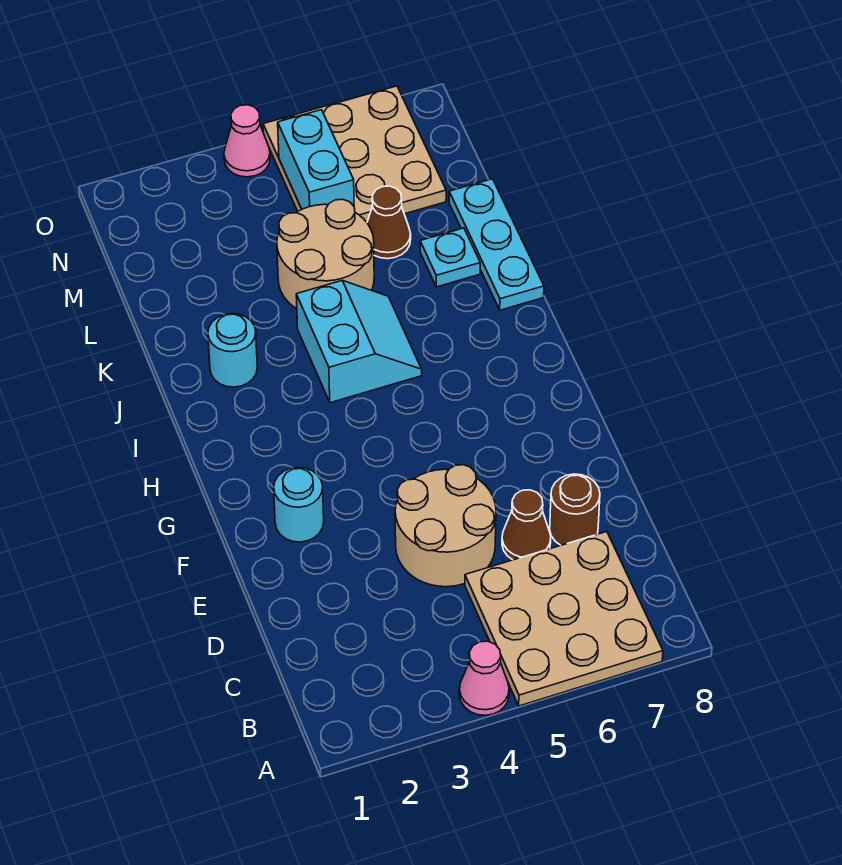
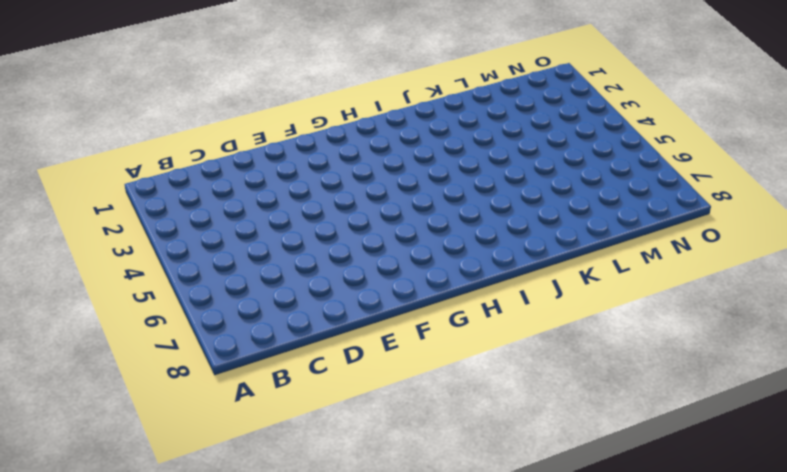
none -> pink 1x1 cone [459,641,509,715]
none -> tan 3x3 plate [465,532,663,706]
none -> tan 2x2 round brick [395,465,496,587]

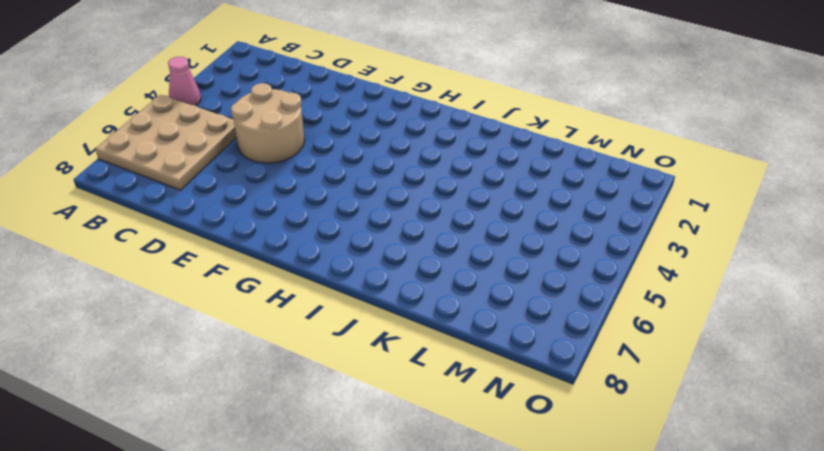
none -> brown 1x1 cone [502,490,551,560]
none -> brown 1x1 round brick [550,474,600,545]
none -> cyan 1x1 round brick [274,467,324,542]

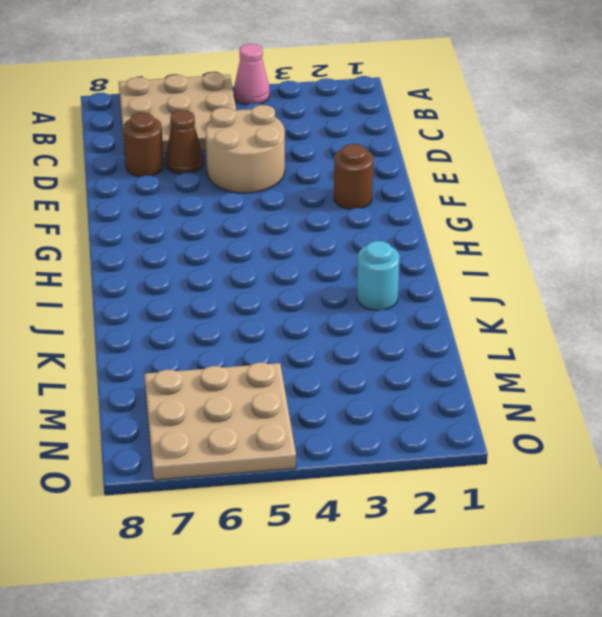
brown 1x1 round brick [334,144,373,209] -> cyan 1x1 round brick [274,467,324,542]
none -> cyan 2x2 slope [296,281,422,403]
none -> cyan 1x3 plate [449,179,544,310]
none -> tan 2x2 round brick [277,199,374,309]

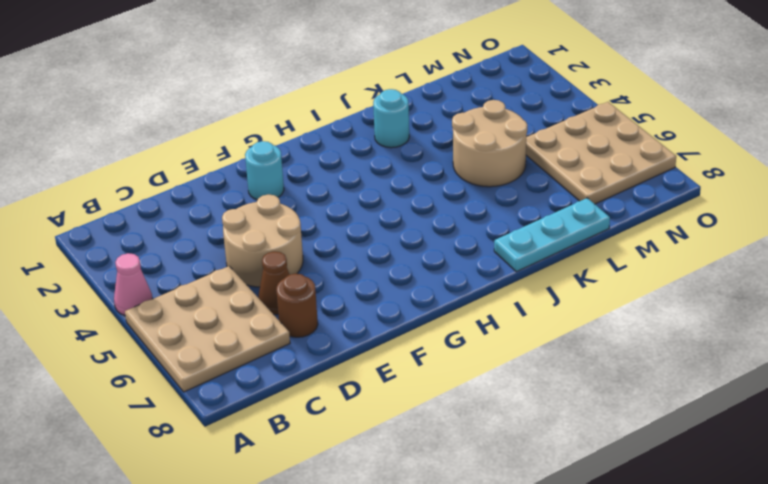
none -> cyan 2x2 slope [296,281,422,403]
none -> cyan 1x1 plate [420,228,480,287]
none -> brown 1x1 cone [367,186,411,259]

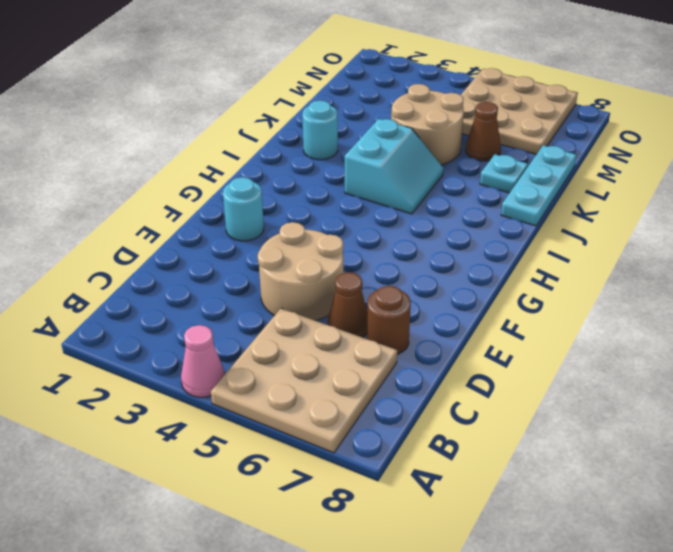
none -> pink 1x1 cone [224,105,270,177]
none -> cyan 1x2 brick [278,110,354,209]

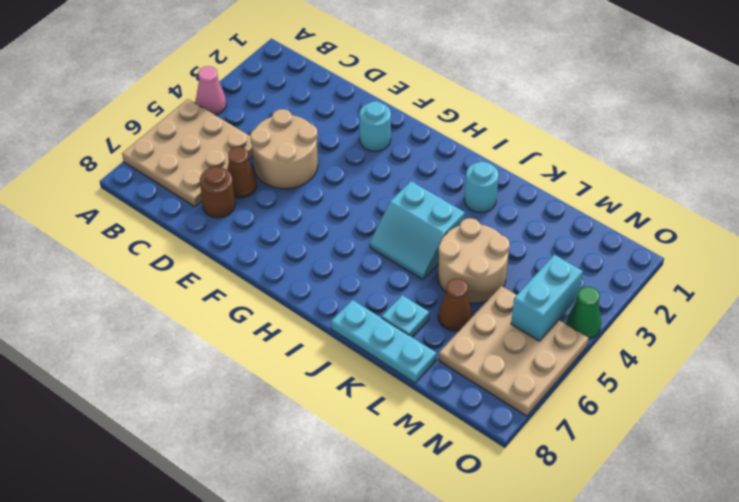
cyan 1x2 brick [511,255,583,341] -> cyan 1x2 brick turned to [278,110,354,209]
green 1x1 cone [567,287,601,339] -> pink 1x1 cone [224,105,270,177]

